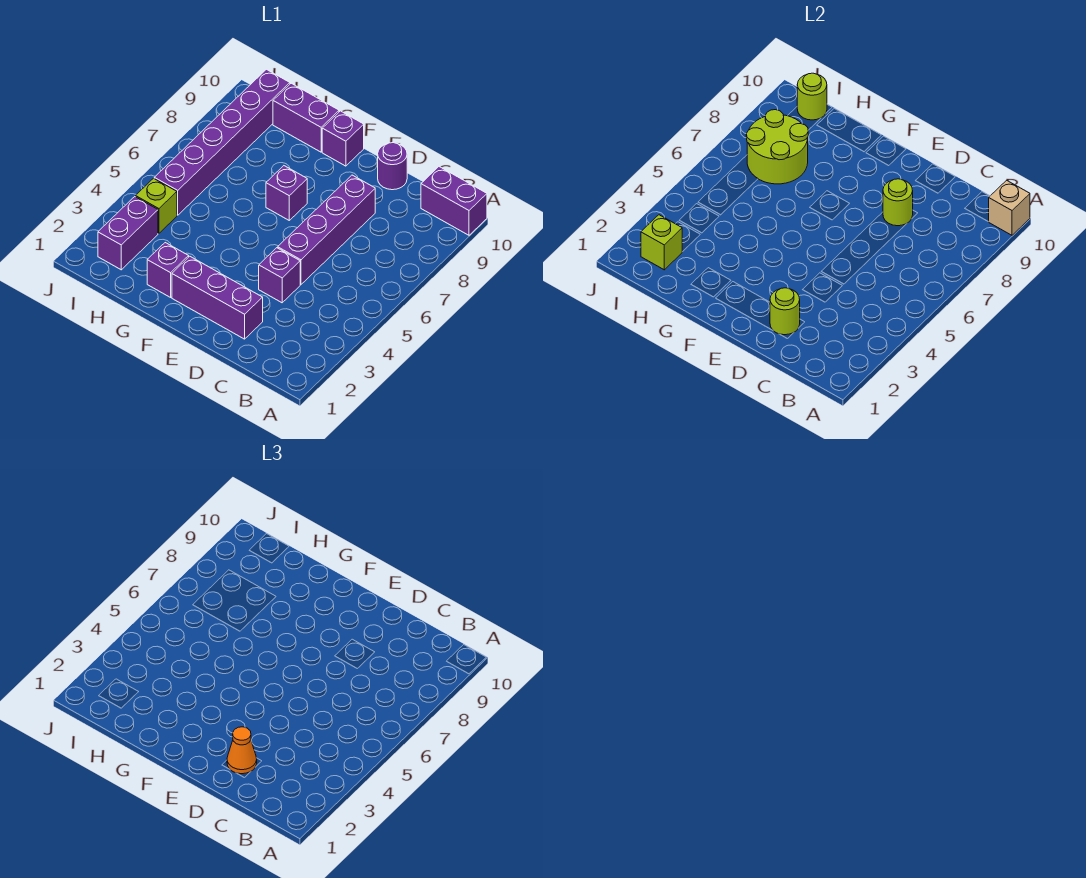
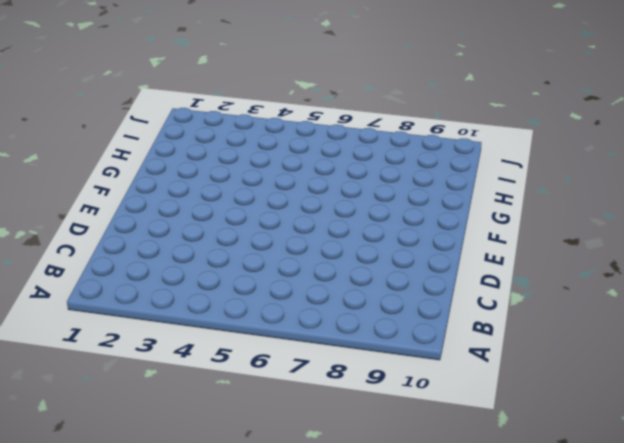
none -> purple 1x2 brick [421,167,487,235]
none -> purple 1x3 brick [172,256,263,339]
none -> purple 1x1 brick [259,248,300,303]

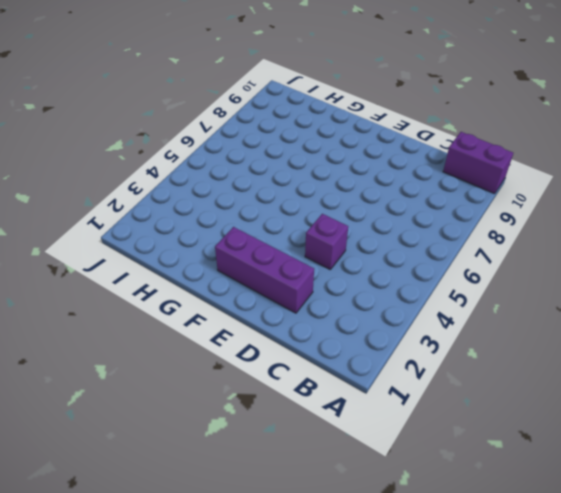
none -> purple 1x4 brick [278,175,375,284]
none -> purple 1x1 round brick [378,143,407,190]
none -> purple 1x1 brick [266,166,307,220]

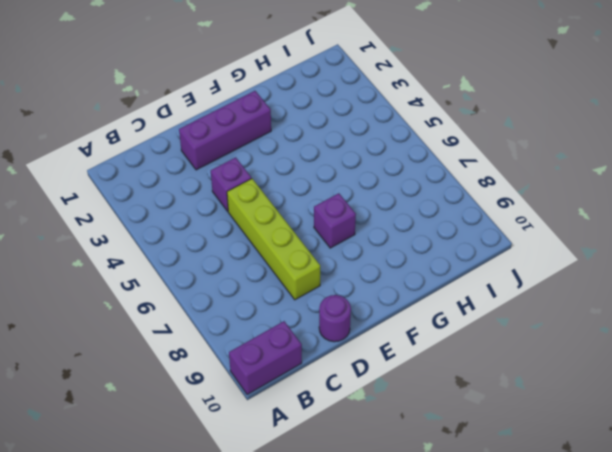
lime 1x4 brick [227,179,320,300] -> purple 1x4 brick [278,175,375,284]
none -> purple 1x1 brick [322,111,364,166]
none -> purple 1x1 brick [147,243,189,297]
none -> purple 1x2 brick [273,83,339,152]

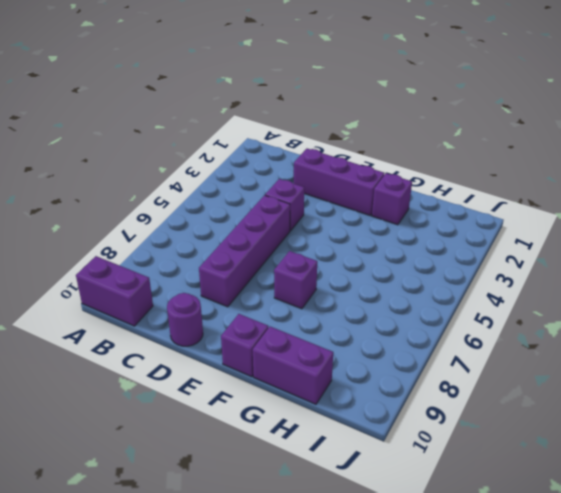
none -> purple 1x2 brick [98,197,158,270]
none -> lime 1x1 brick [136,178,177,233]
none -> purple 1x6 brick [154,69,290,215]

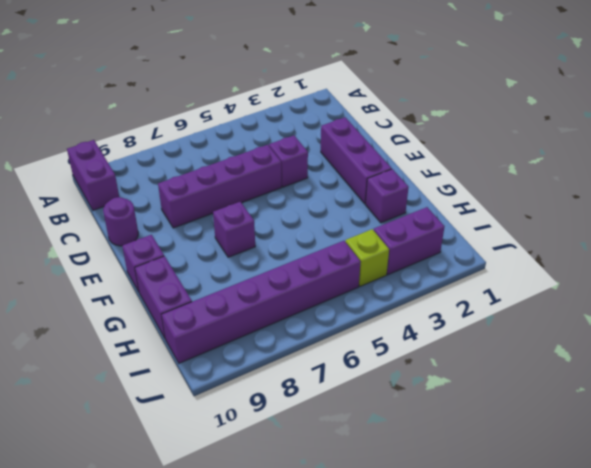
none -> tan 1x1 brick [989,180,1030,235]
none -> lime 1x1 round brick [770,288,800,335]
none -> lime 1x1 round brick [883,179,913,226]

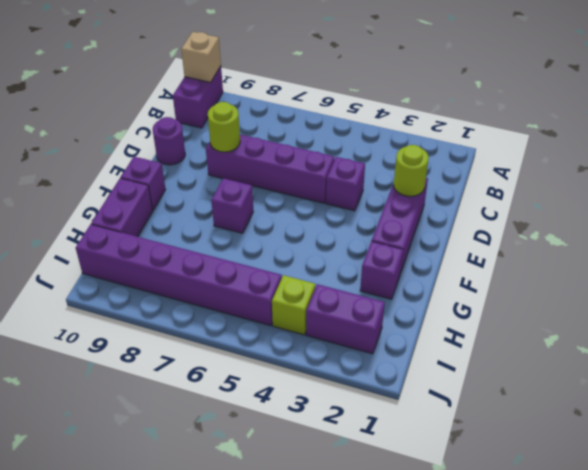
none -> lime 2x2 round brick [746,110,808,184]
none -> lime 1x1 brick [641,215,682,270]
none -> lime 1x1 round brick [797,73,827,120]

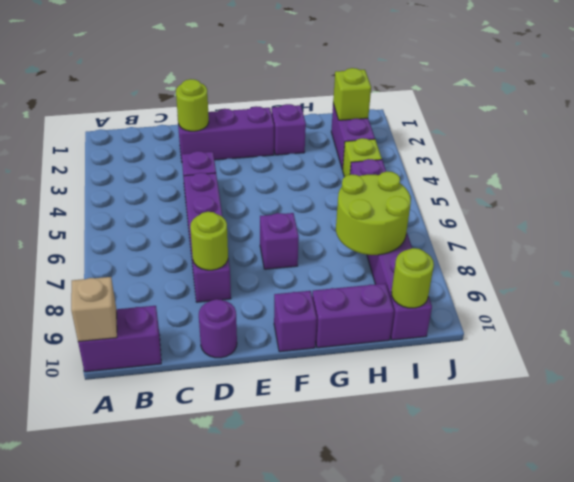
none -> orange 1x1 cone [227,727,257,774]

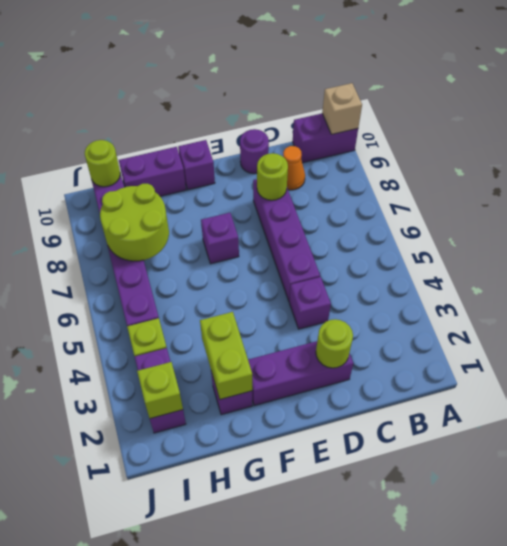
orange 1x1 cone [283,146,305,190] -> orange 1x1 cone moved to [227,727,257,774]
lime 1x2 brick [200,312,252,399] -> none

